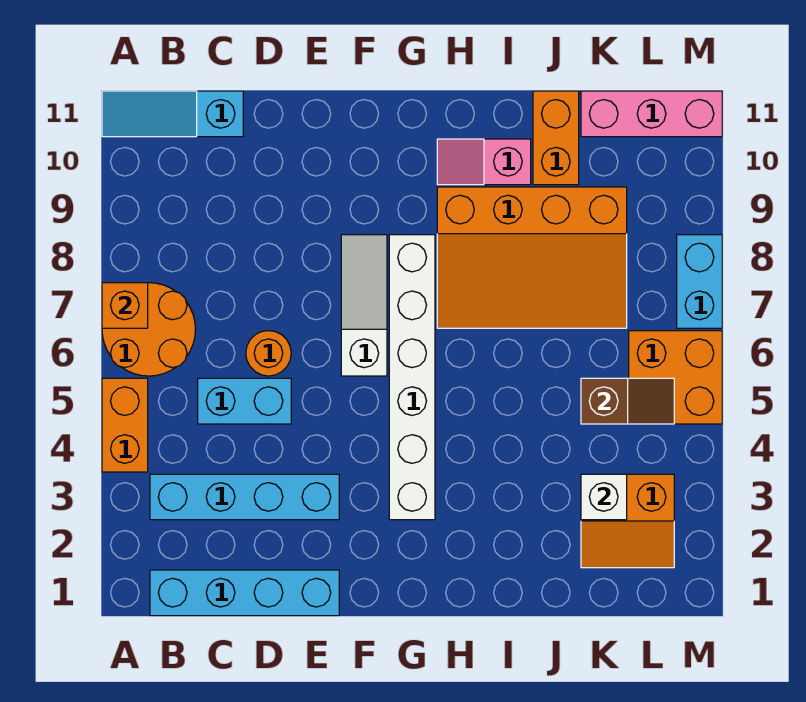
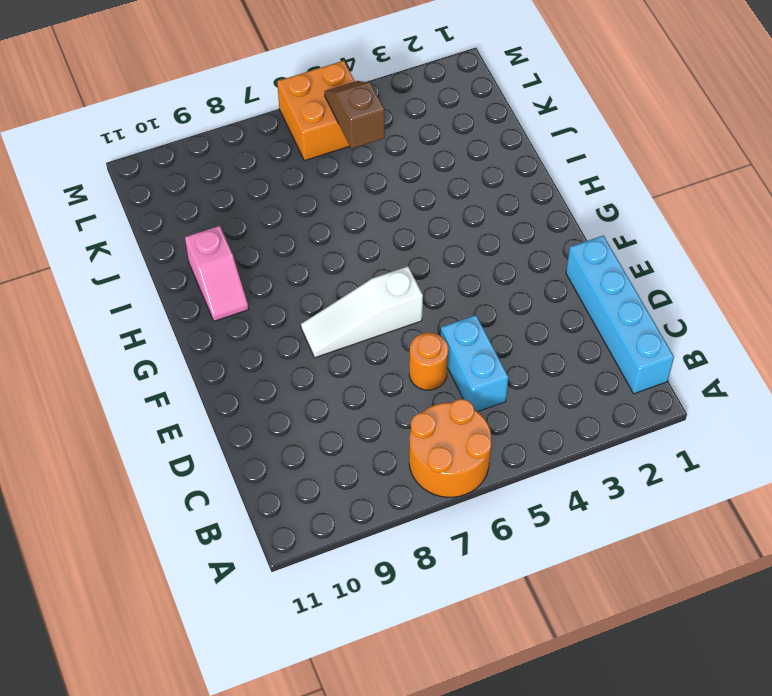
none -> orange 1x2 brick [102,378,148,472]
none -> cyan 1x3 slope [102,91,243,137]
none -> cyan 1x4 brick [150,474,339,520]

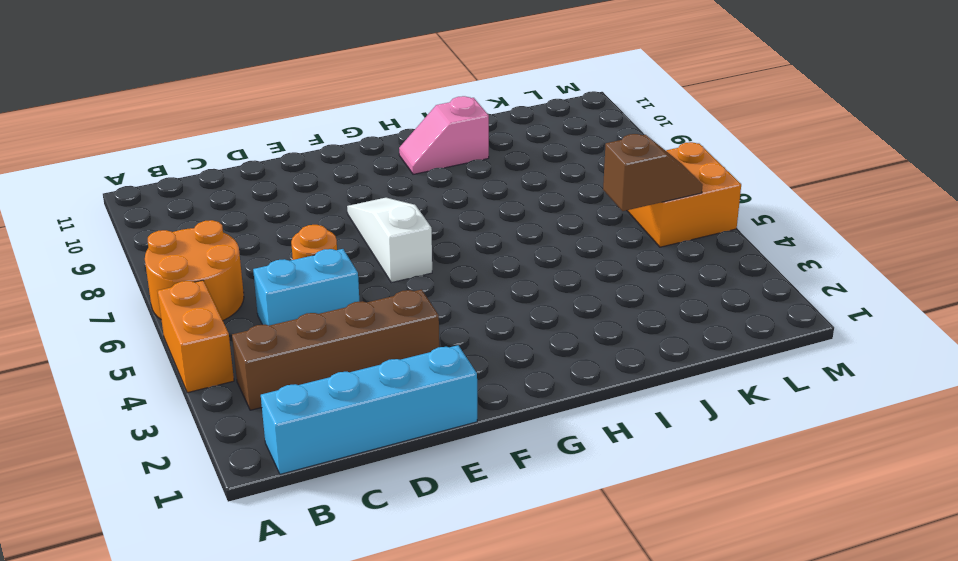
brown 1x4 brick [232,290,439,410] -> cyan 1x4 brick [150,474,339,520]
none -> cyan 1x3 slope [102,91,243,137]
none -> white 1x6 brick [389,235,435,520]
none -> orange 3x4 slope [437,187,627,328]

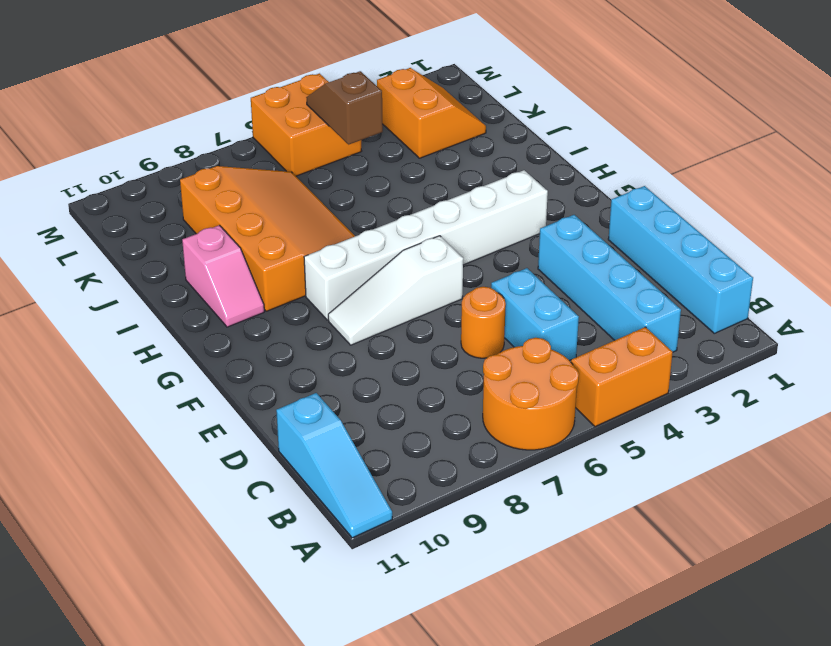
none -> orange 1x2 brick [533,91,579,185]
none -> pink 1x3 brick [581,91,722,137]
none -> cyan 1x2 brick [677,235,722,328]

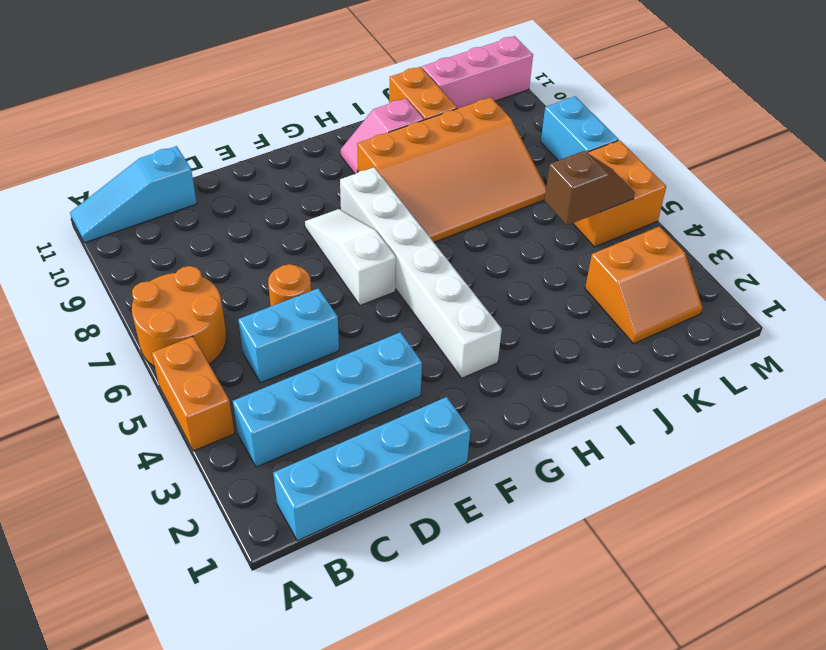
none -> orange 1x1 brick [102,283,148,328]
none -> white 1x1 brick [581,474,627,520]

